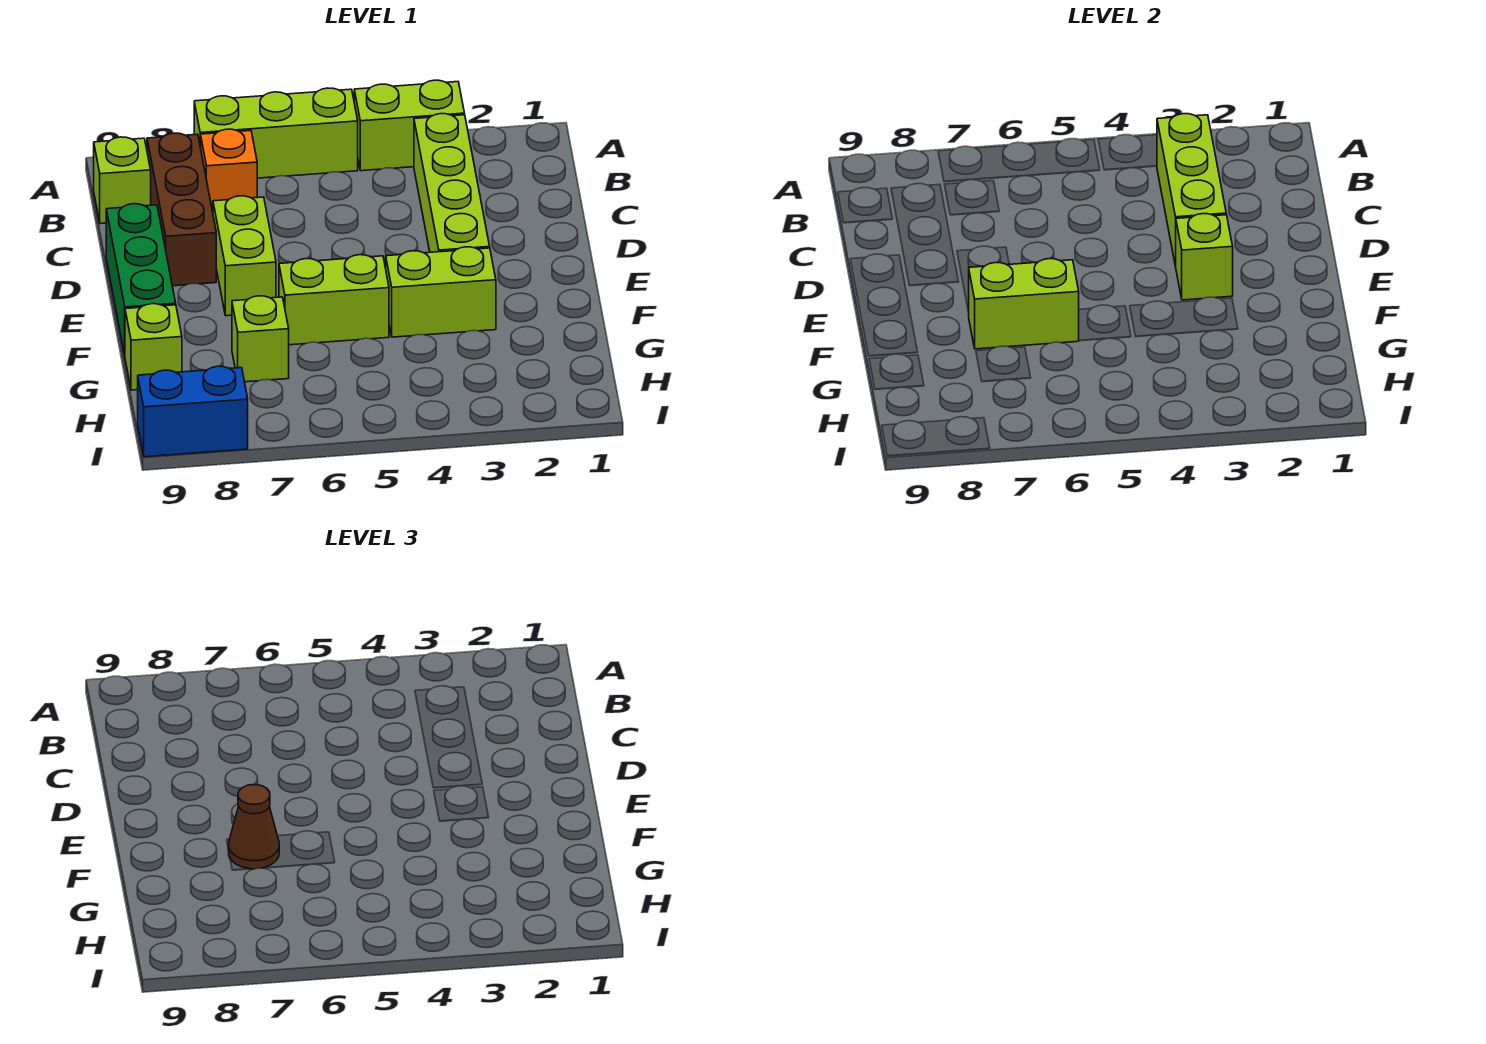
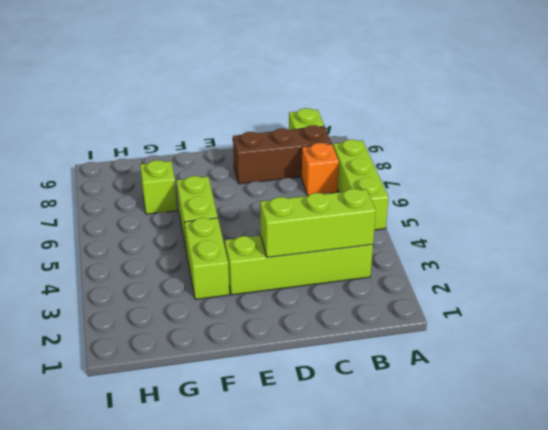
none -> lime 1x2 brick [354,80,465,171]
none -> lime 1x2 brick [213,196,276,316]
none -> green 1x3 brick [106,204,176,355]

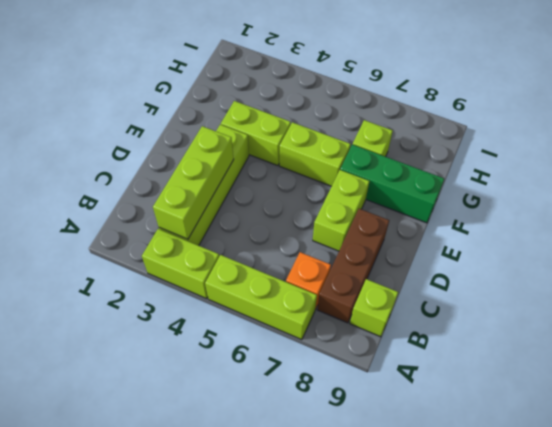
green 1x3 brick [340,144,444,223] -> green 1x3 brick turned to [106,204,176,355]
none -> lime 1x1 brick [125,304,182,390]
none -> blue 1x2 brick [138,366,248,457]
none -> lime 1x1 brick [1176,214,1233,300]

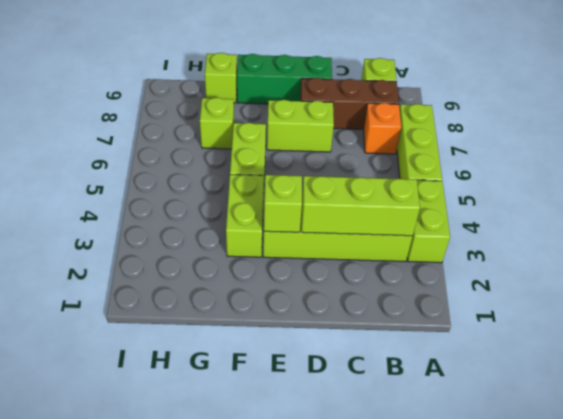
none -> blue 1x2 brick [138,366,248,457]
none -> lime 1x2 brick [968,259,1079,349]
none -> brown 1x1 cone [228,785,279,869]

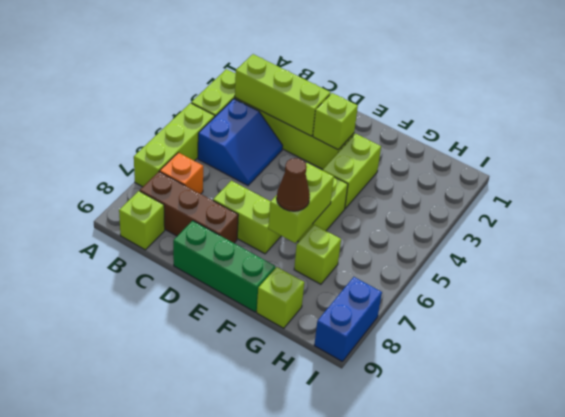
blue 2x2 slope [198,99,283,185] -> none

